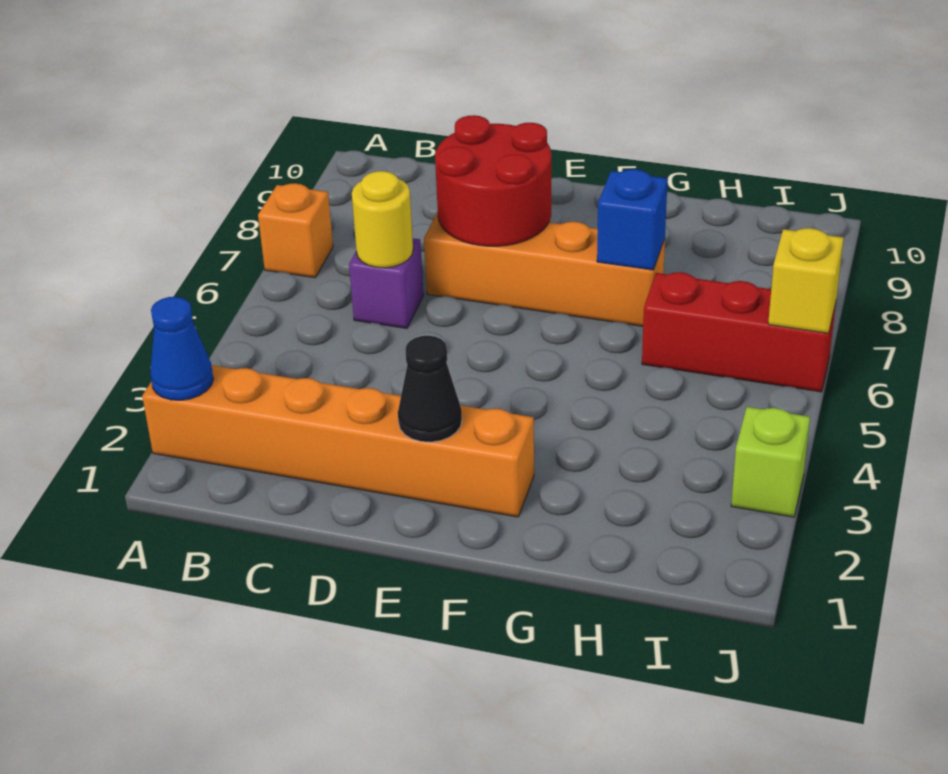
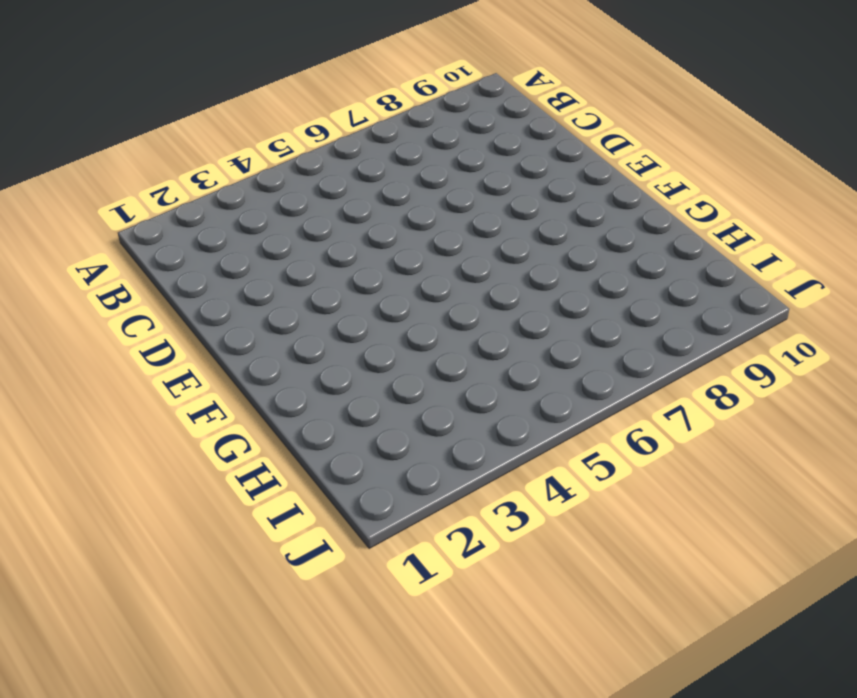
none -> orange 1x6 brick [142,365,534,517]
none -> orange 1x1 brick [258,183,333,278]
none -> purple 1x1 brick [349,238,423,328]

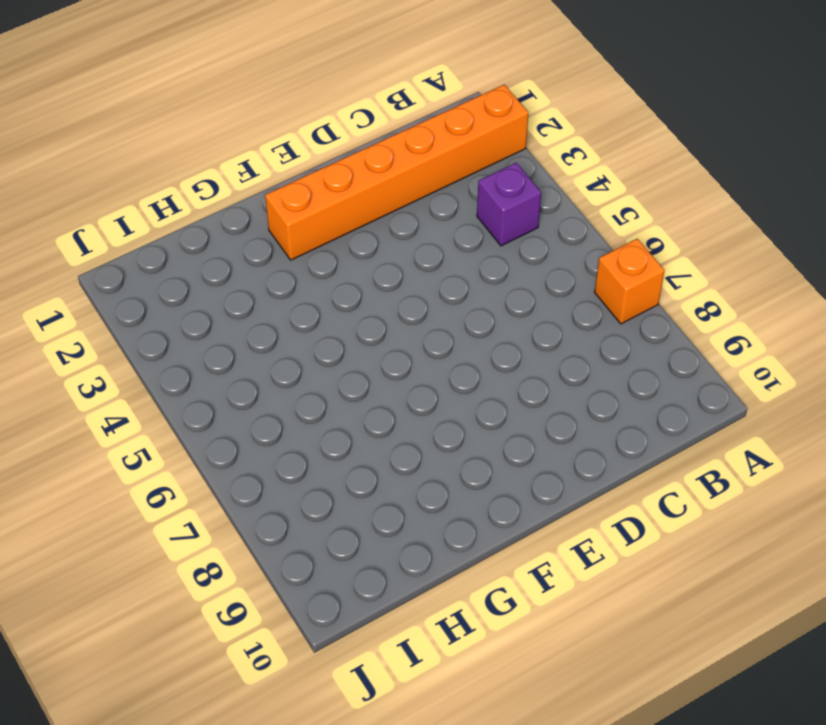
purple 1x1 brick [477,163,541,246] -> purple 1x1 brick moved to [349,238,423,328]
none -> orange 1x4 brick [424,212,665,326]
none -> red 1x3 brick [642,272,836,392]
none -> lime 1x1 brick [731,407,810,517]

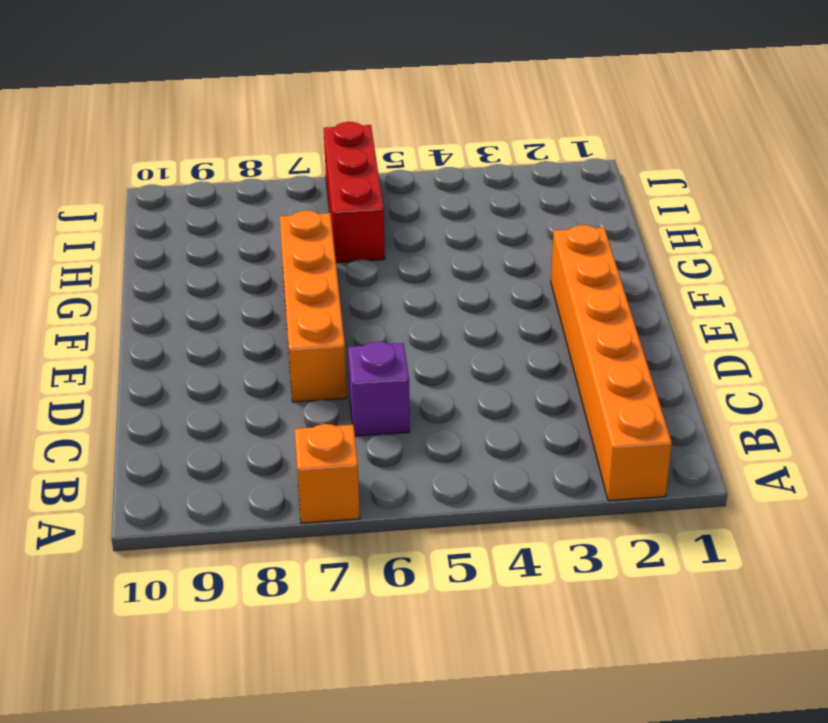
none -> lime 1x1 brick [731,407,810,517]
none -> blue 1x1 cone [150,297,213,400]
none -> yellow 1x1 round brick [352,171,413,268]

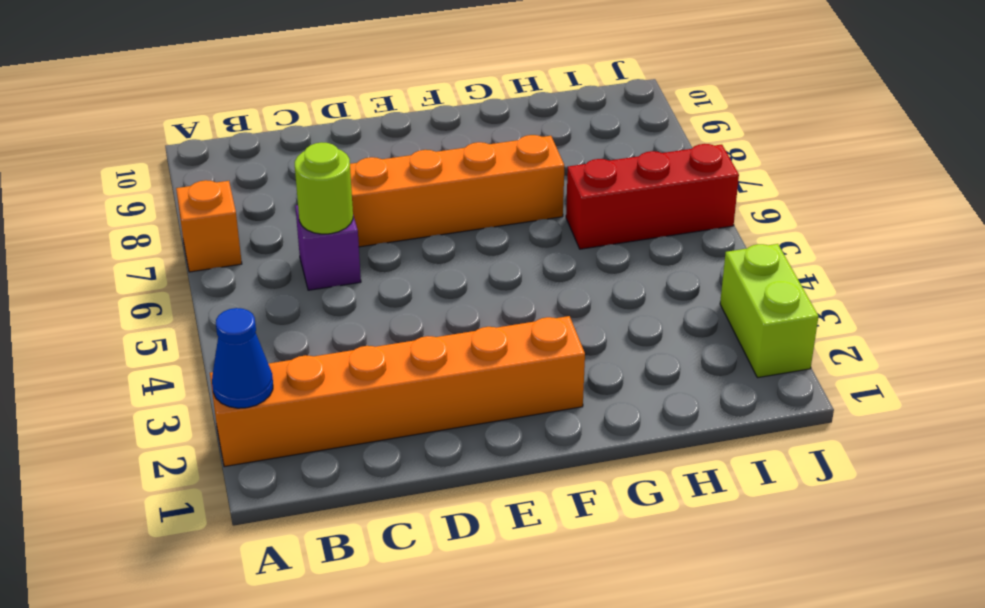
lime 1x1 round brick [295,142,353,234] -> yellow 1x1 round brick [352,171,413,268]
lime 1x2 brick [720,244,818,378] -> lime 1x1 brick [731,407,810,517]
none -> red 2x2 round brick [435,115,551,246]
none -> black 1x1 cone [398,336,462,442]
none -> blue 1x1 brick [597,169,668,270]

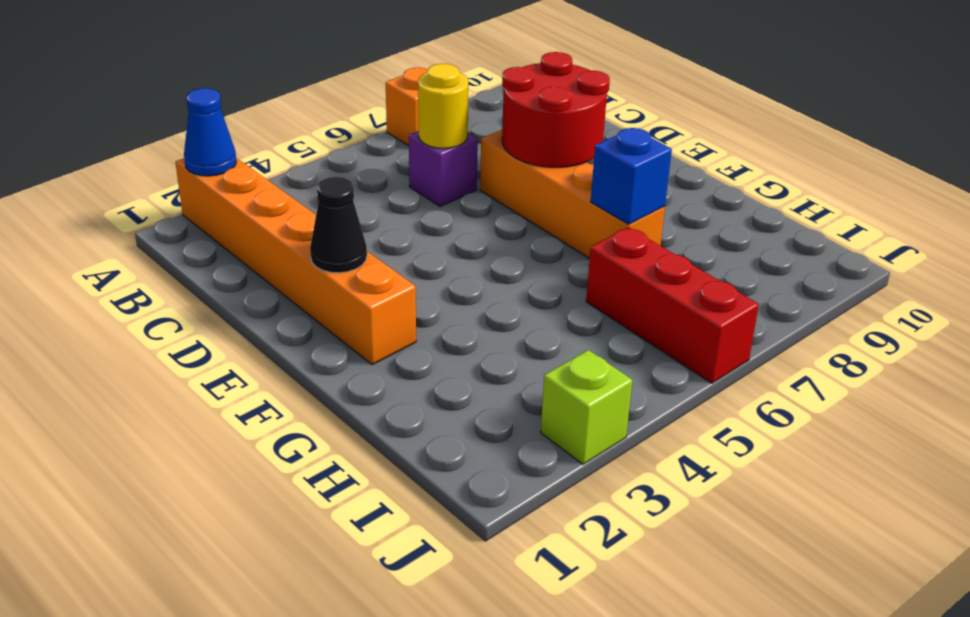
none -> yellow 1x1 brick [768,228,844,333]

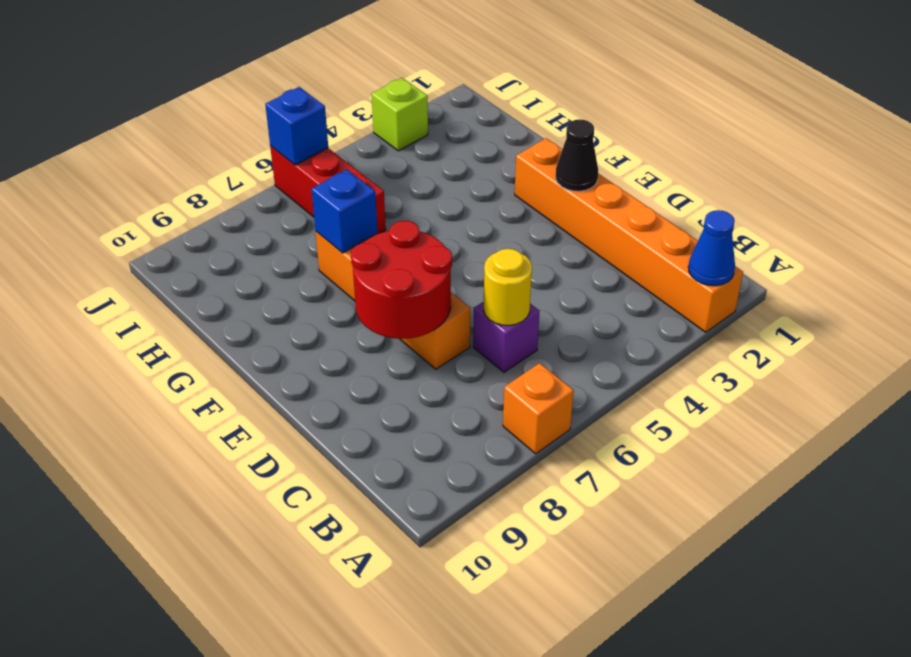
blue 1x1 brick [265,87,328,165] -> yellow 1x1 brick [768,228,844,333]

